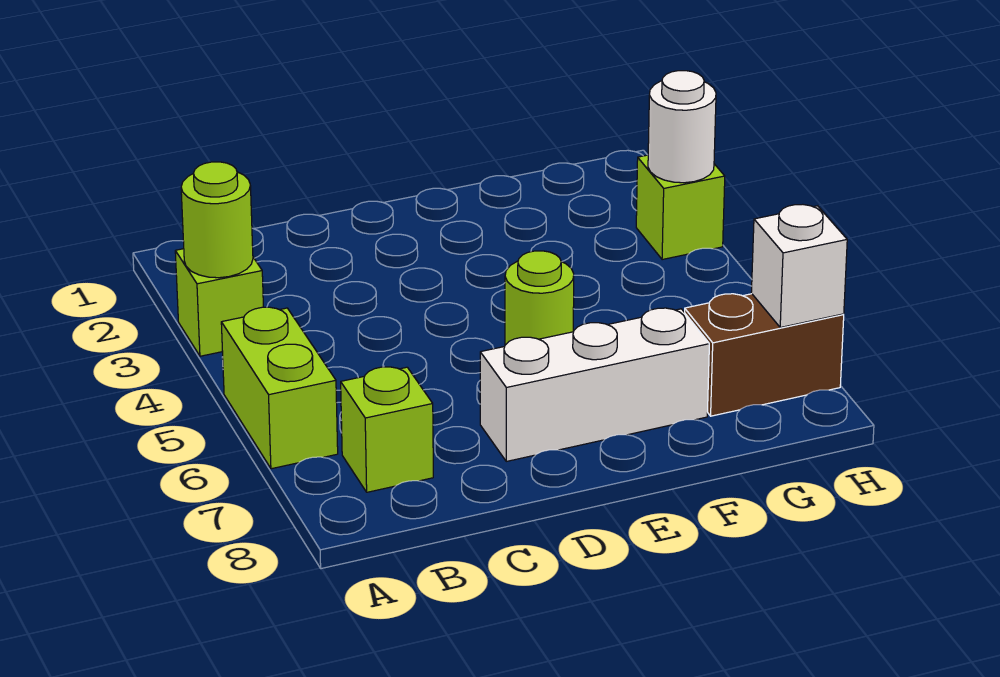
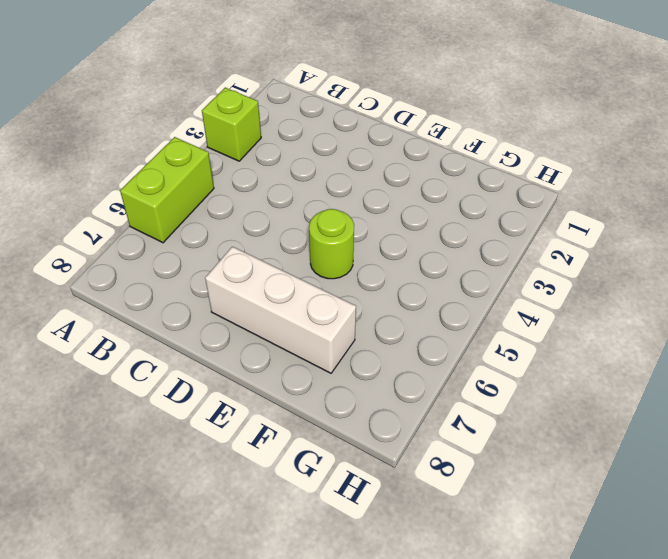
none -> lime 1x1 brick [341,367,433,492]
none -> brown 1x2 brick [685,294,844,416]

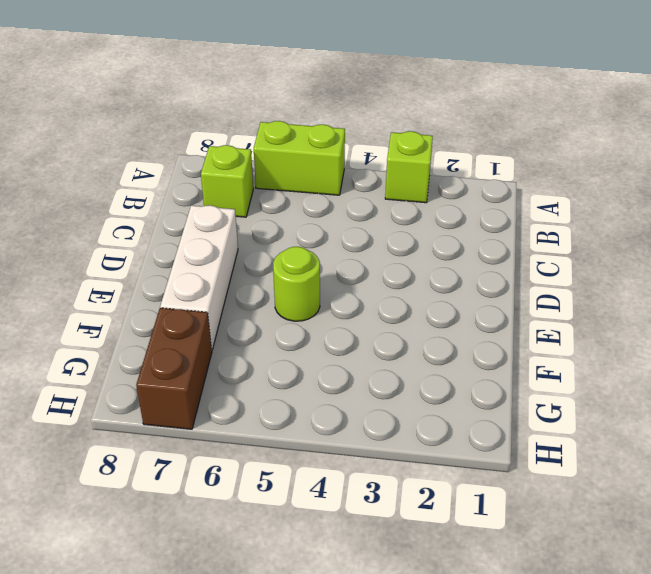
none -> lime 1x1 brick [636,155,725,260]
none -> lime 1x1 round brick [181,162,253,278]

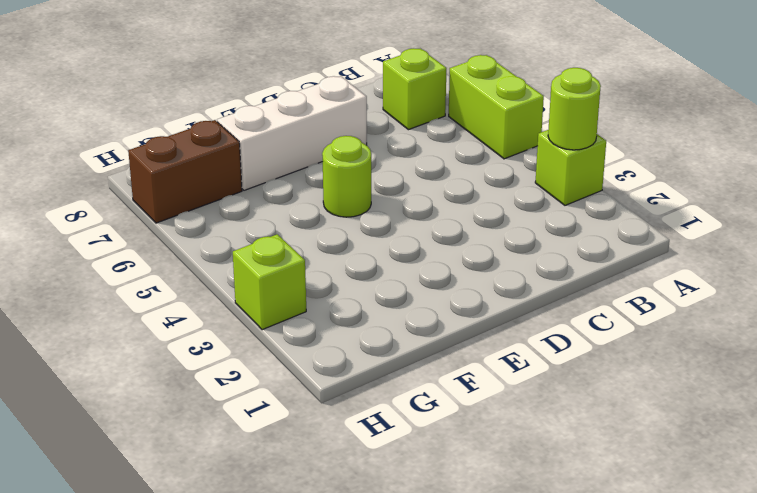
none -> white 1x1 round brick [648,71,716,183]
none -> white 1x1 brick [751,204,847,327]

